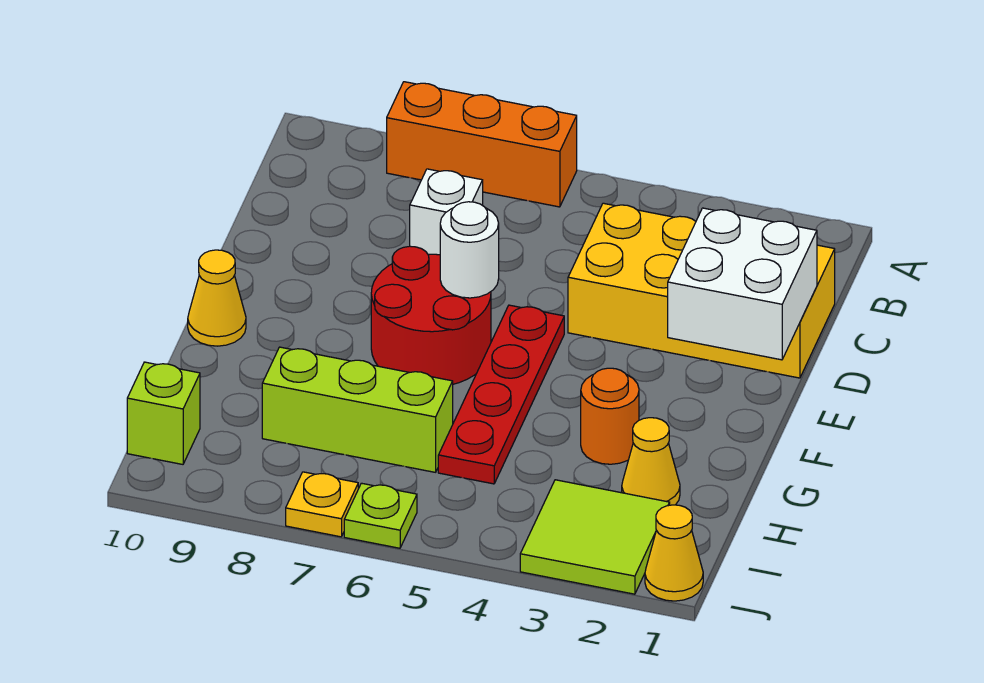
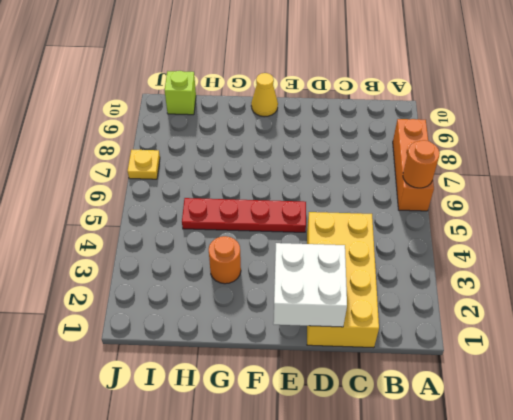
orange 1x1 round brick [403,140,440,188] -> none
none -> white 1x1 brick [410,169,483,255]
none -> red 2x2 round brick [371,246,491,384]
none -> yellow 1x1 cone [622,418,680,505]

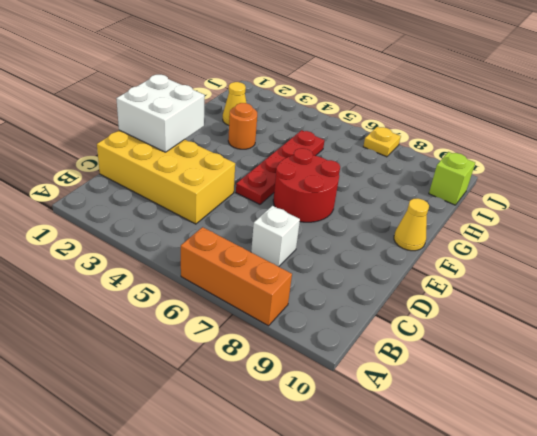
none -> lime 1x3 brick [262,347,453,472]
none -> lime 2x2 tile [520,480,670,594]
none -> yellow 1x1 cone [645,505,703,601]

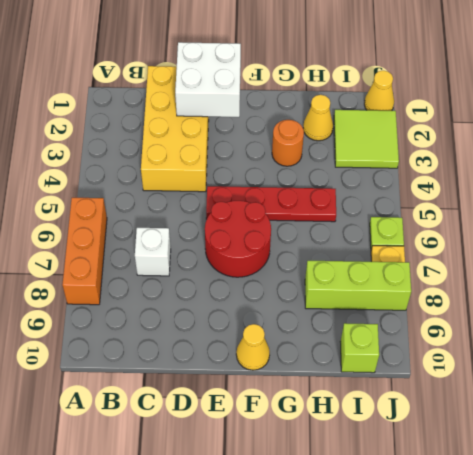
lime 1x3 brick [305,261,411,310] -> lime 1x3 brick turned to [262,347,453,472]
none -> white 1x1 round brick [440,202,499,298]

